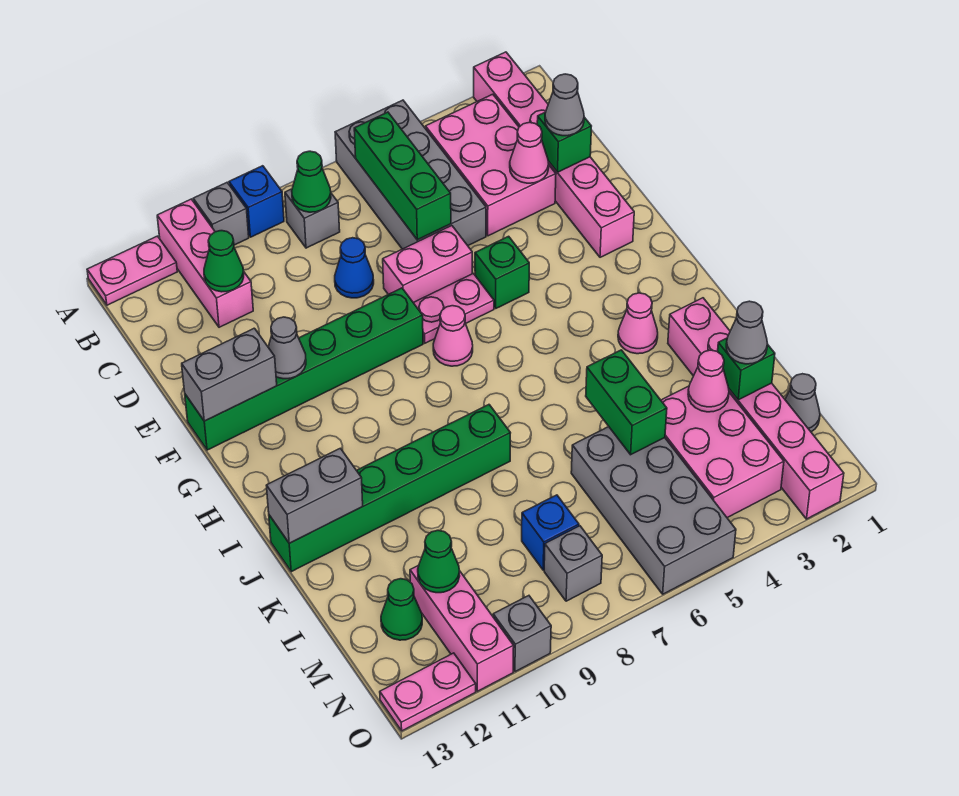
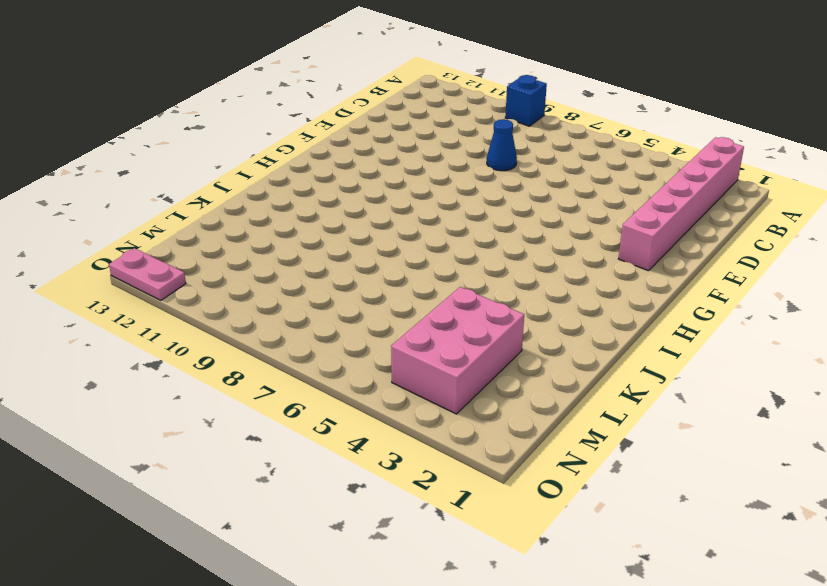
none -> grey 2x4 brick [335,100,486,249]
none -> grey 1x1 brick [193,183,249,245]
none -> pink 1x3 brick [157,199,253,327]
none -> pink 1x2 plate [87,236,177,305]

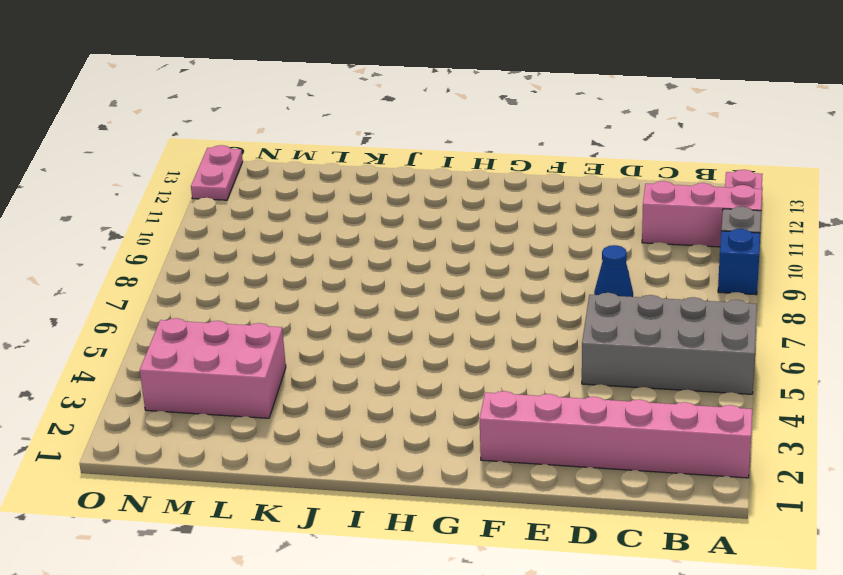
none -> pink 2x3 brick [426,94,556,236]
none -> grey 1x1 brick [285,189,340,248]
none -> pink 1x2 brick [383,226,472,303]
none -> green 1x1 brick [475,236,529,308]

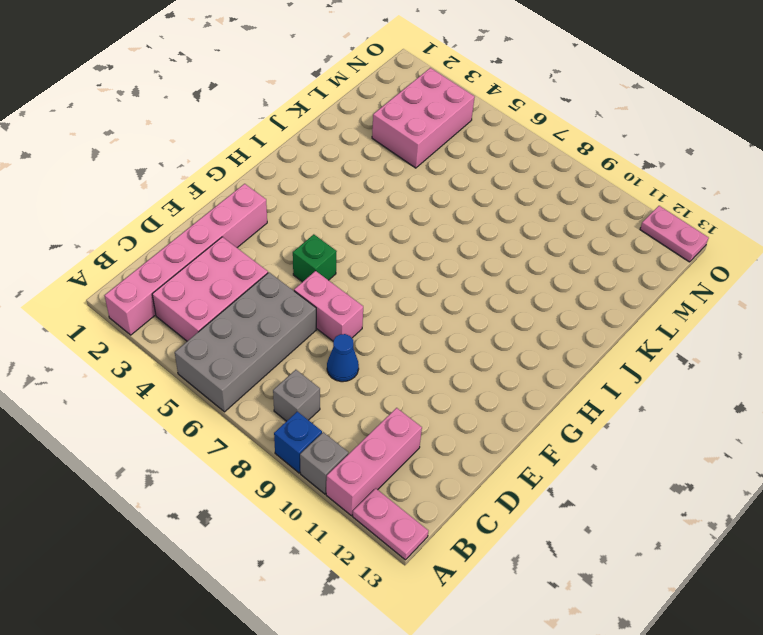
none -> pink 1x2 plate [414,274,494,343]
none -> green 1x6 brick [185,288,423,450]
none -> pink 1x1 cone [433,306,473,366]
none -> pink 1x1 cone [618,293,658,354]

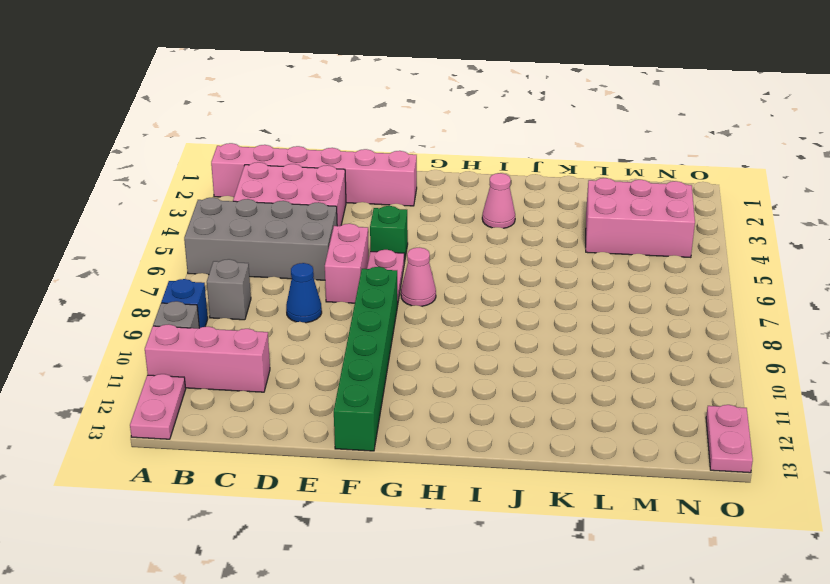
none -> pink 1x6 brick [668,298,844,519]
none -> green 1x6 brick [269,405,510,572]
none -> grey 2x4 brick [571,427,736,594]
none -> grey 1x1 cone [785,374,820,432]

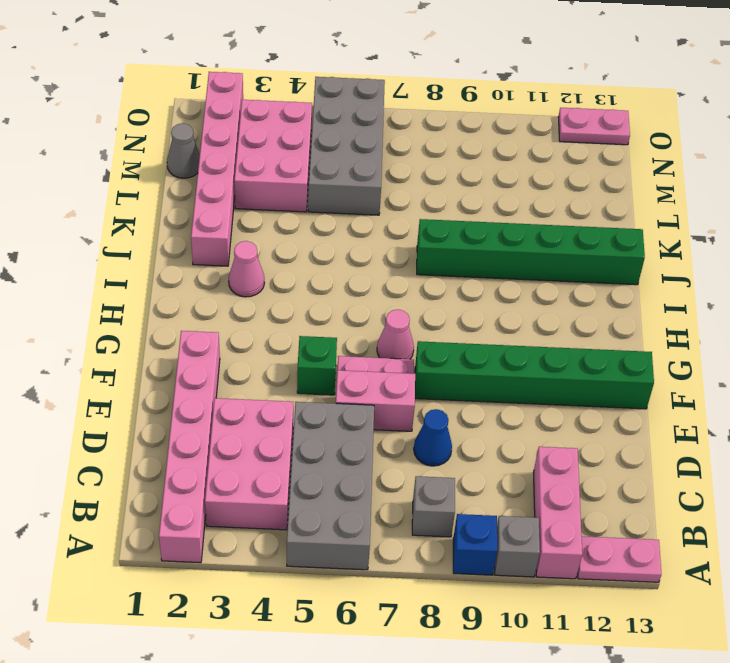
none -> blue 1x1 brick [522,495,579,570]
none -> pink 1x3 brick [410,565,514,691]
none -> green 1x1 cone [381,579,422,640]
none -> grey 1x1 brick [544,526,602,601]

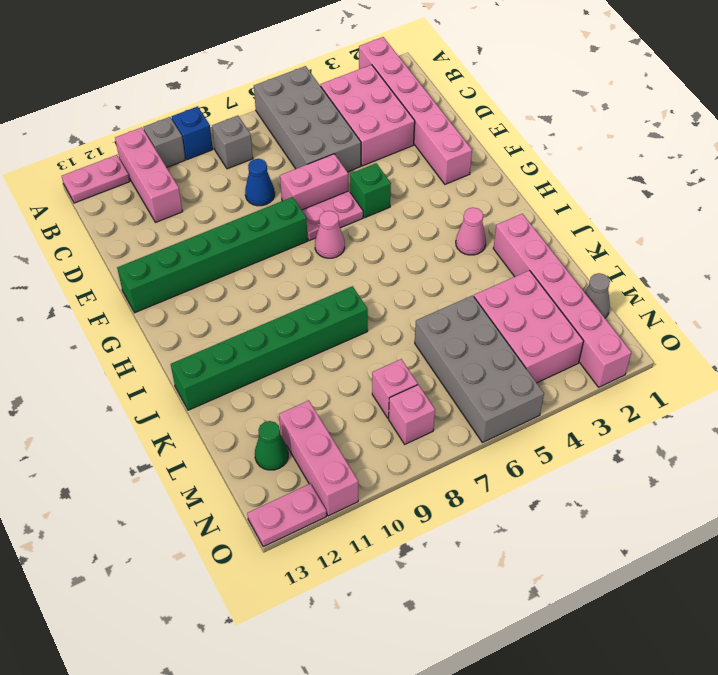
pink 1x1 brick [372,359,418,418] -> blue 1x1 brick [522,495,579,570]
pink 1x1 brick [389,385,435,444] -> grey 1x1 brick [544,526,602,601]
none -> grey 1x1 brick [493,596,551,672]
none -> green 1x3 brick [354,112,451,240]
none -> green 1x1 cone [292,151,331,212]
none -> green 1x1 cone [204,231,244,292]

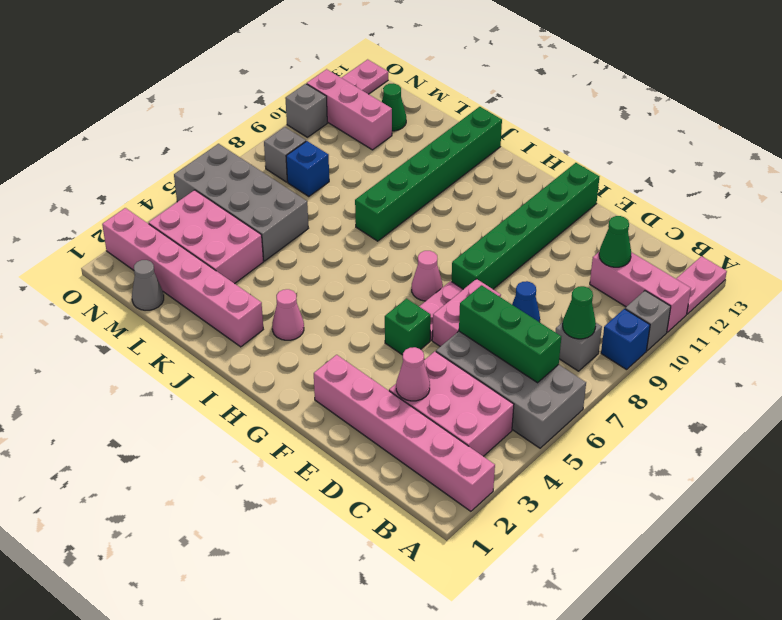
none -> green 1x1 brick [537,112,591,172]
none -> grey 1x1 cone [268,317,306,379]
none -> grey 1x2 brick [182,328,277,421]
none -> grey 1x2 brick [266,448,363,543]

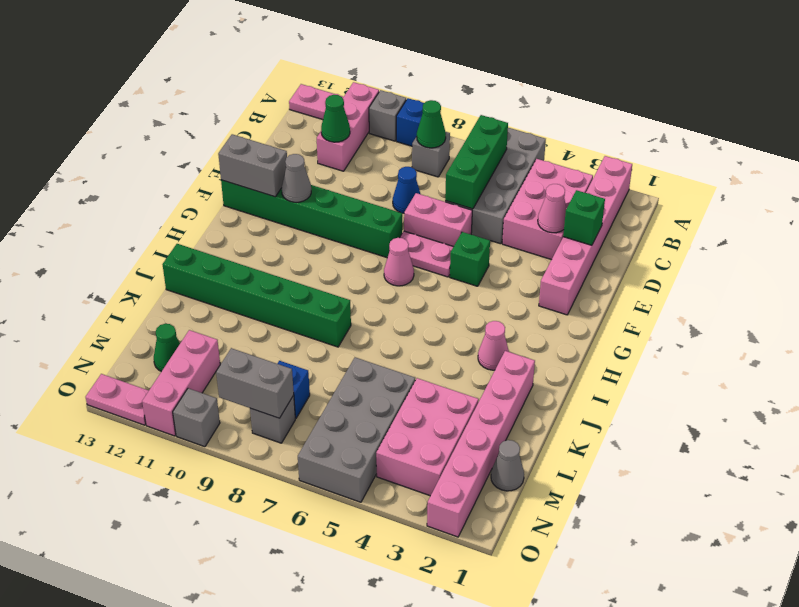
grey 1x2 brick [216,348,294,418] -> grey 1x2 brick moved to [266,448,363,543]
none -> green 1x2 brick [586,350,667,455]
none -> green 1x1 brick [718,338,775,400]
none -> pink 1x1 cone [688,350,729,412]
none -> green 1x1 cone [418,530,460,593]

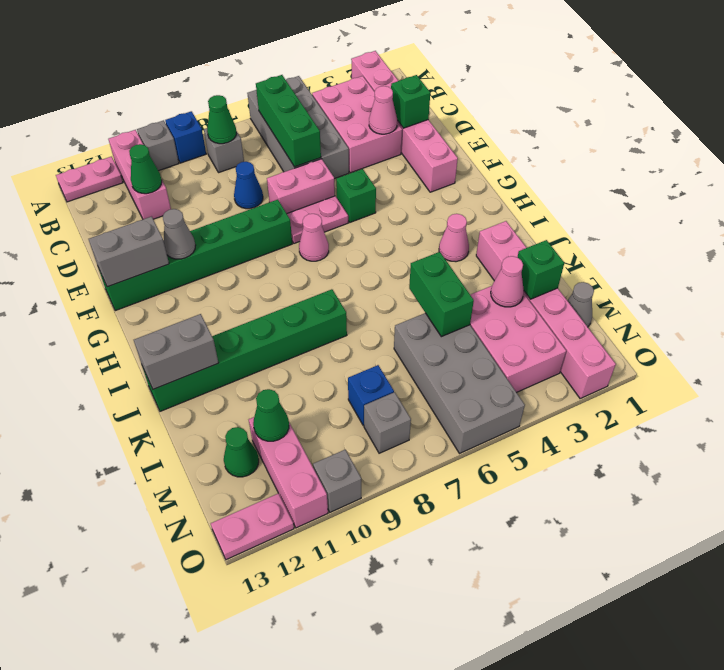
none -> grey 1x1 cone [545,74,584,136]
none -> grey 1x1 cone [726,301,768,364]

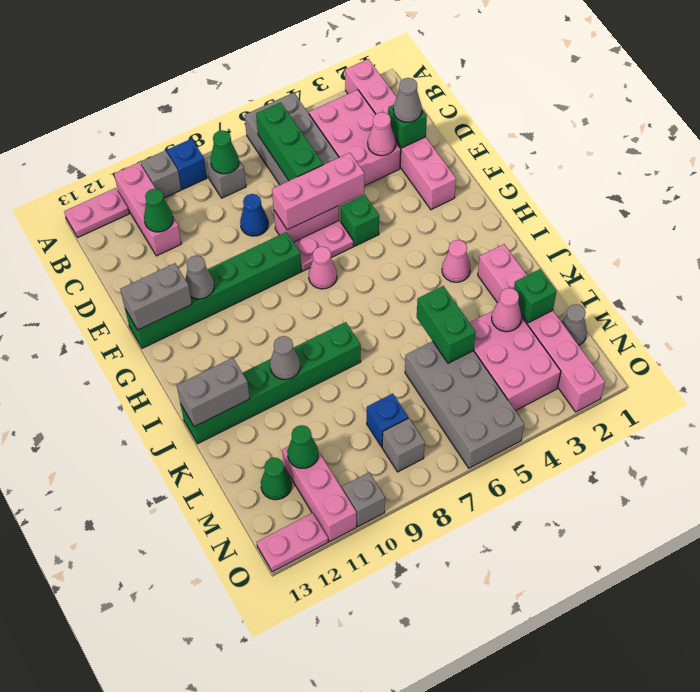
pink 1x3 brick [272,153,364,230] -> none
grey 1x1 cone [270,336,300,380] -> grey 1x1 cone moved to [726,301,768,364]

